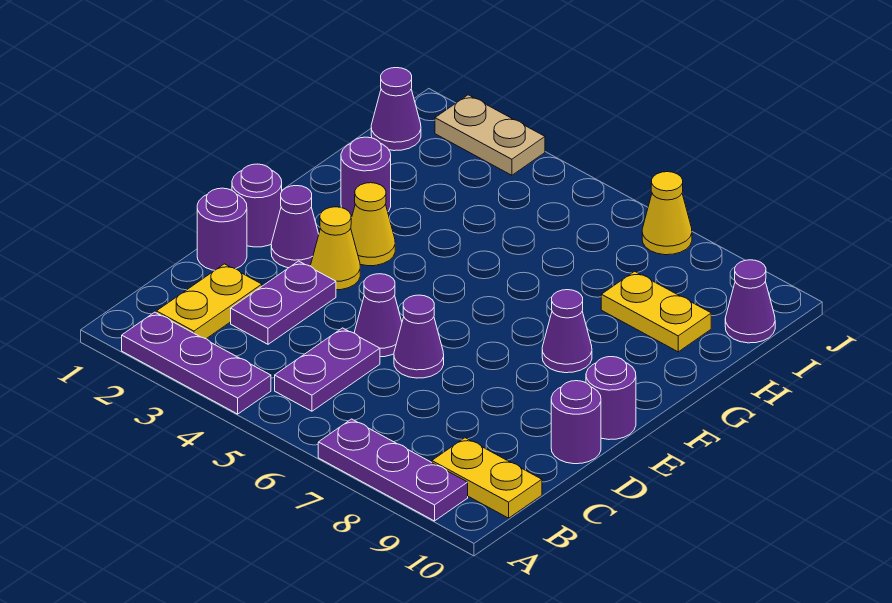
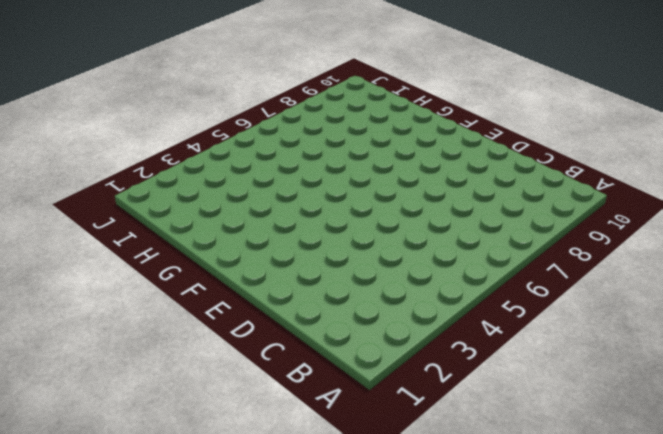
none -> purple 1x3 plate [122,312,271,414]
none -> purple 1x3 plate [318,419,468,521]
none -> yellow 1x2 plate [156,264,262,339]

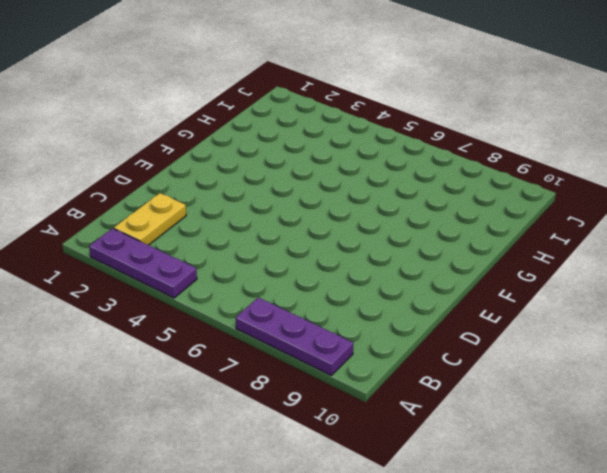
none -> purple 1x2 plate [275,328,380,411]
none -> yellow 1x2 plate [432,438,542,518]
none -> purple 1x2 plate [231,261,336,344]

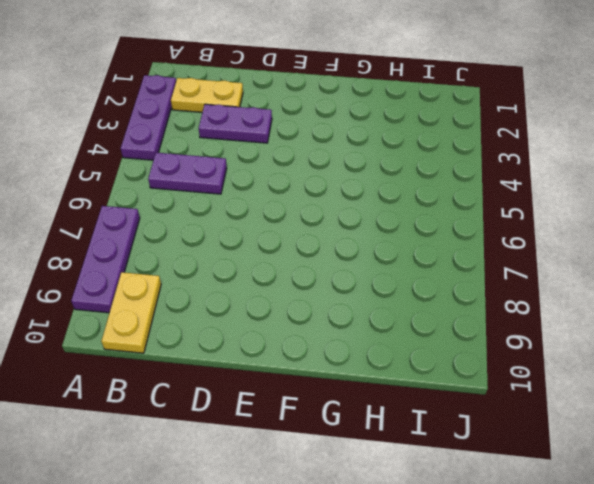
none -> purple 1x1 round brick [197,188,247,270]
none -> purple 1x1 cone [355,274,402,357]
none -> purple 1x1 cone [394,295,444,378]

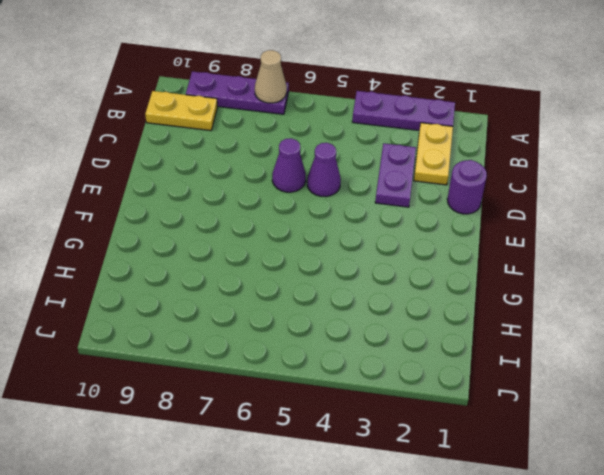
tan 1x1 cone [255,50,287,103] -> none
none -> purple 1x2 plate [275,328,380,411]
none -> purple 1x1 round brick [551,381,601,464]
none -> purple 1x1 round brick [232,164,282,247]

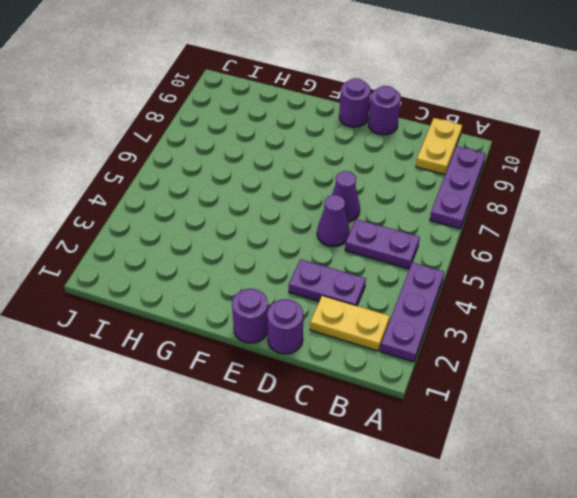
none -> purple 1x1 cone [271,186,319,268]
none -> yellow 1x1 cone [311,207,360,290]
none -> yellow 1x1 cone [351,183,395,266]

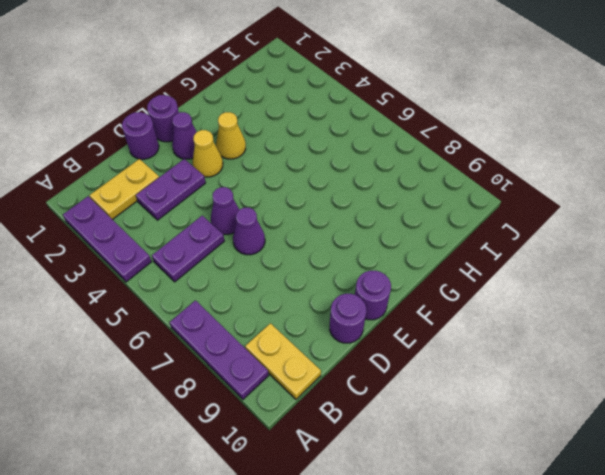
none -> purple 1x1 cone [542,290,592,373]
none -> purple 1x1 round brick [341,137,391,217]
none -> yellow 1x2 plate [601,271,711,352]

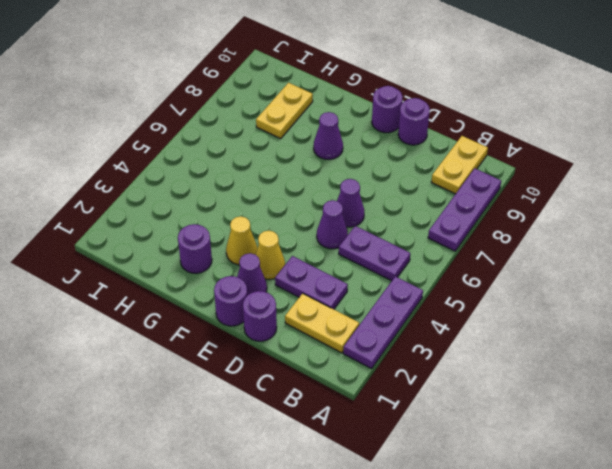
none -> purple 1x1 cone [371,68,421,151]
none -> purple 1x1 cone [725,260,775,343]
none -> tan 1x2 plate [435,95,545,175]

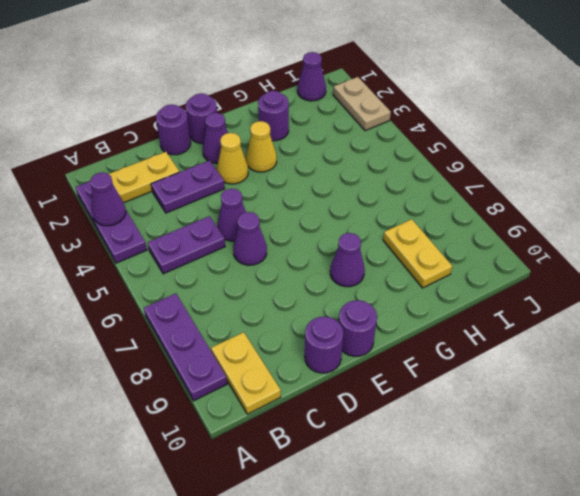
purple 1x1 cone [90,172,126,226] -> purple 1x1 cone moved to [725,260,775,343]
none -> yellow 1x1 cone [642,172,692,255]

